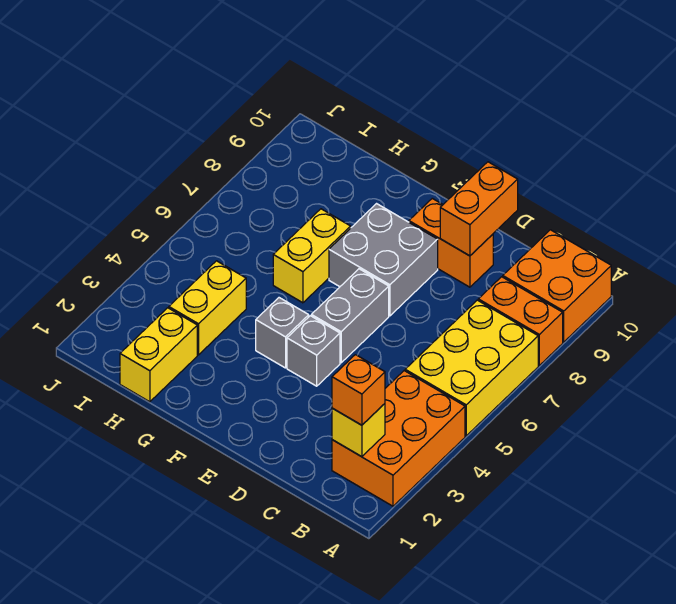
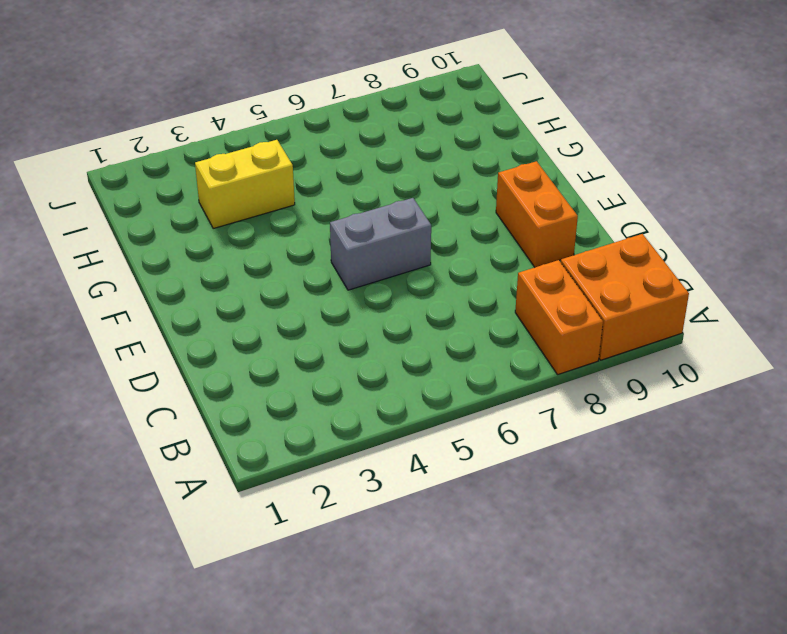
none -> orange 2x3 brick [332,371,465,506]
none -> yellow 2x3 brick [405,300,538,436]
none -> grey 1x1 brick [287,316,340,386]

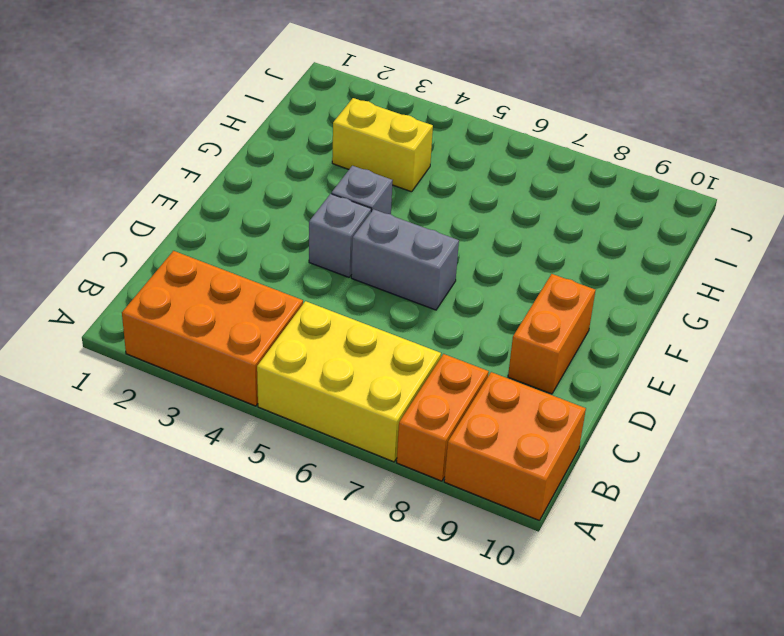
none -> grey 2x2 brick [329,204,438,316]
none -> yellow 1x2 brick [273,209,351,303]
none -> yellow 1x2 brick [120,308,197,402]

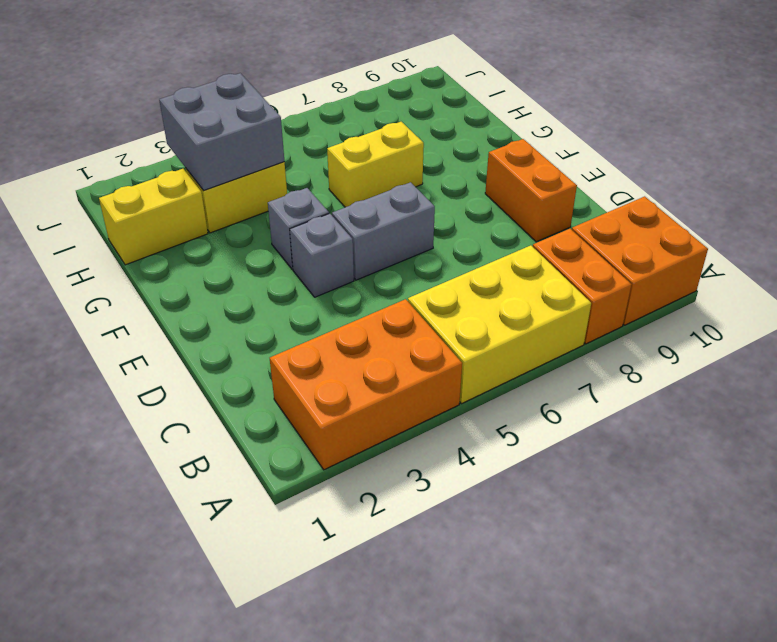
grey 2x2 brick [159,73,284,191] -> grey 2x2 brick moved to [329,204,438,316]
none -> yellow 1x1 brick [332,404,385,457]
none -> orange 1x2 brick [440,162,518,256]
none -> orange 1x1 brick [332,355,385,425]

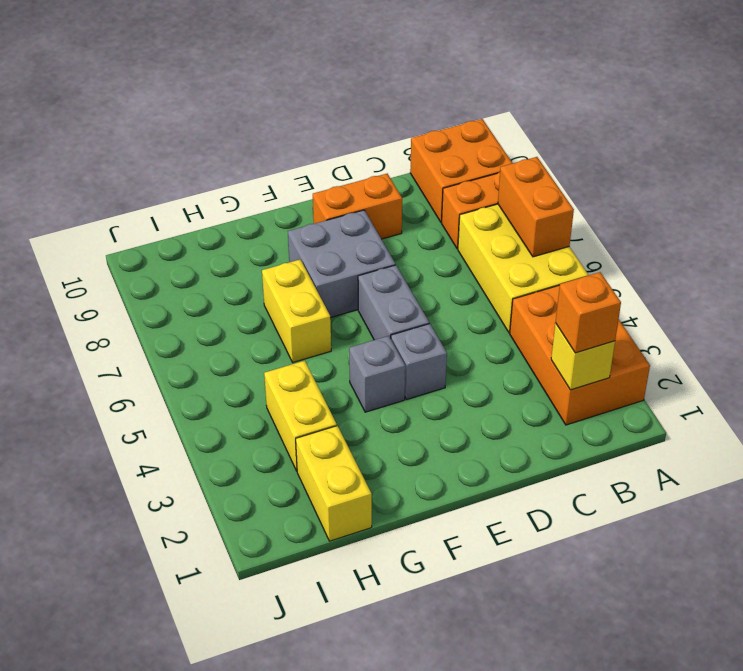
orange 1x2 brick [498,157,574,257] -> orange 1x2 brick moved to [440,162,518,256]

